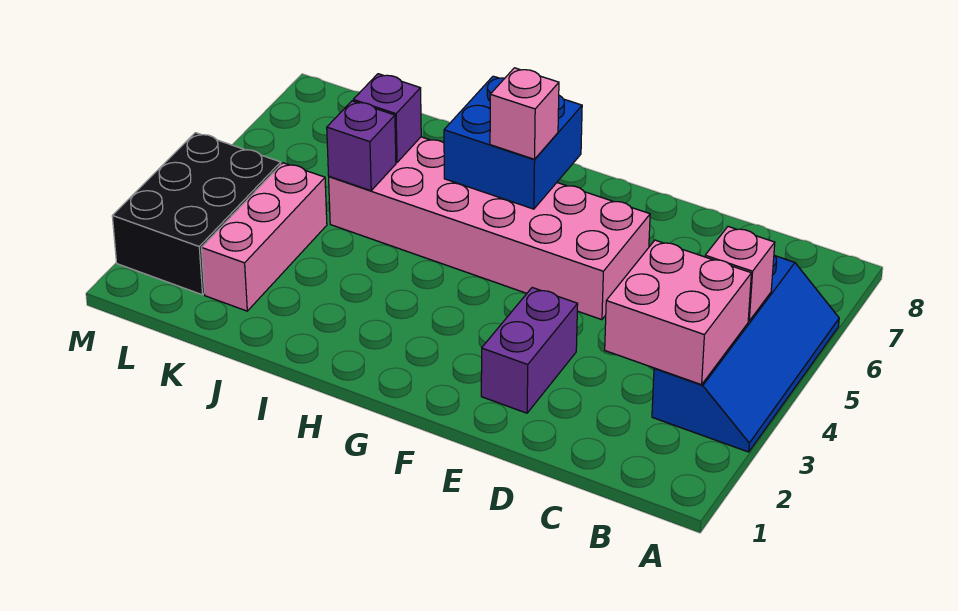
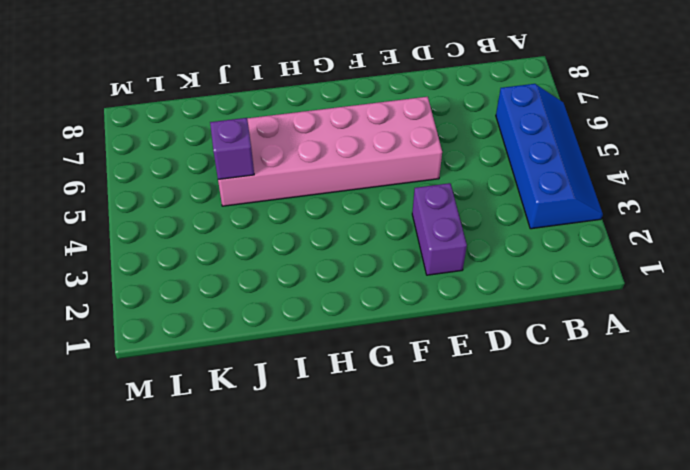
none -> pink 1x3 brick [202,163,327,311]
none -> black 2x3 brick [112,133,281,295]

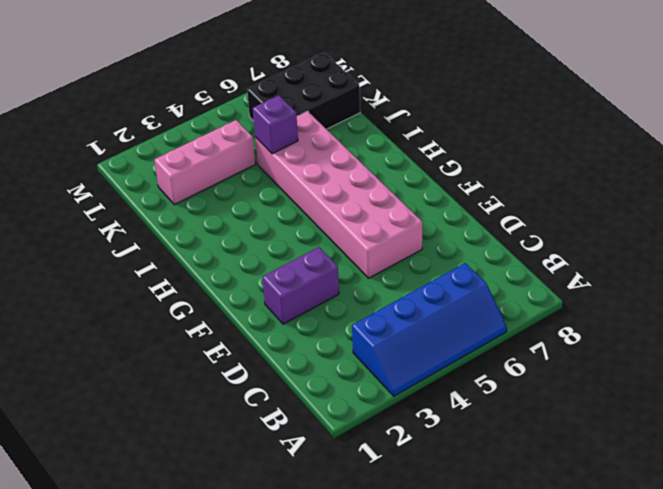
black 2x3 brick [247,53,360,129] -> black 2x3 brick moved to [112,133,281,295]
none -> pink 2x2 brick [605,240,751,385]
none -> pink 1x1 brick [705,227,775,321]

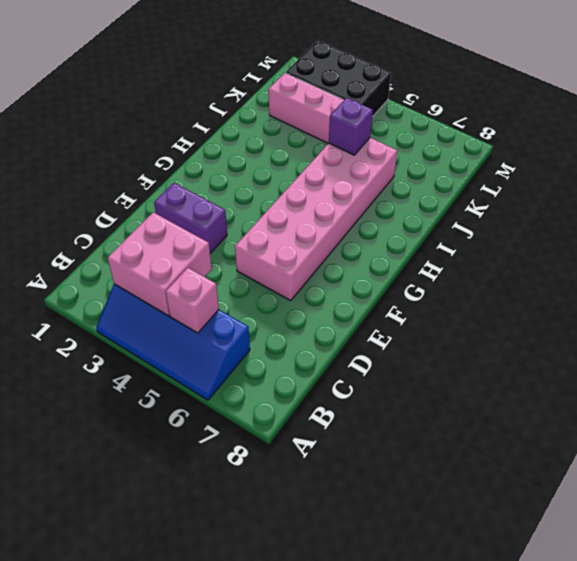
none -> blue 2x2 brick [444,76,582,209]
none -> purple 1x1 brick [353,74,421,163]

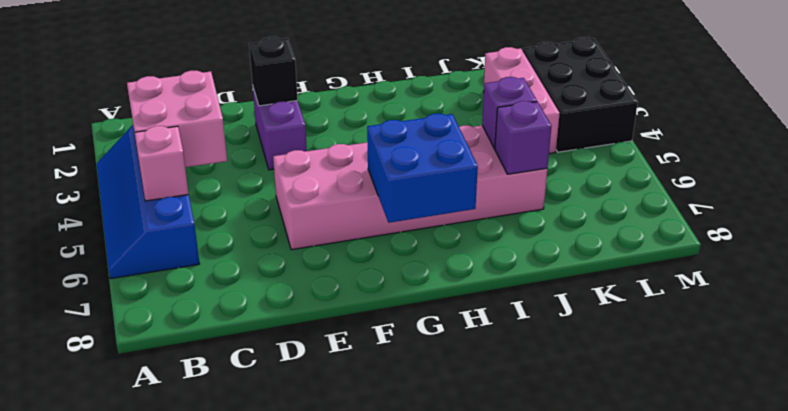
black 1x1 brick [249,37,298,106] -> none
none -> pink 1x1 brick [490,68,559,159]

